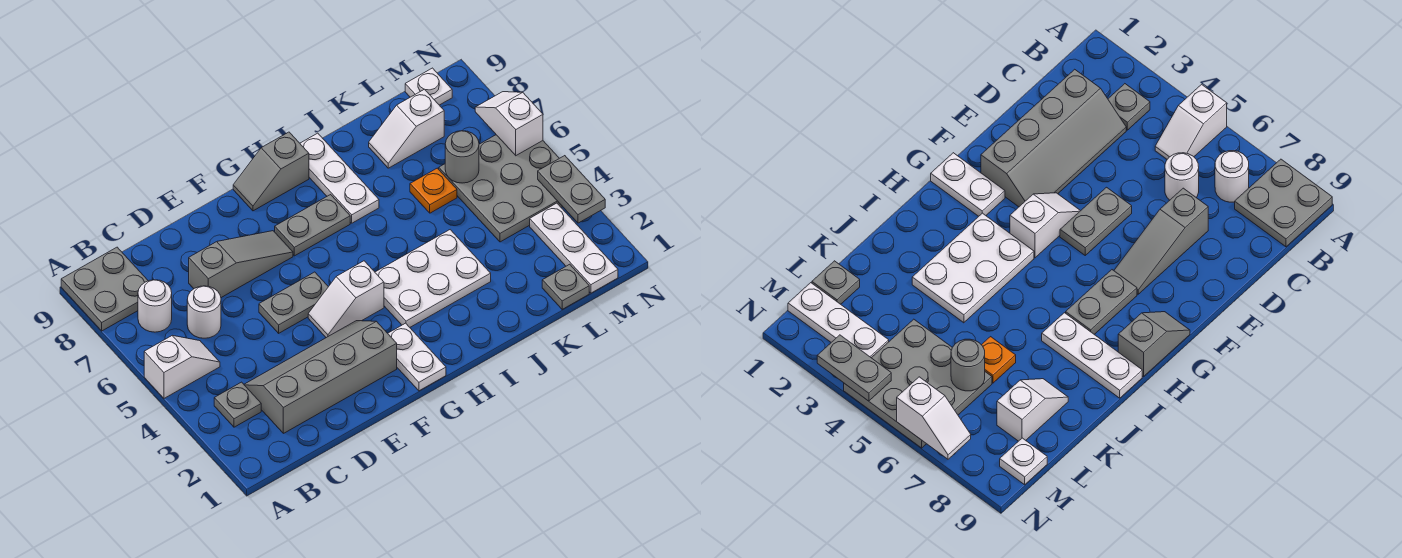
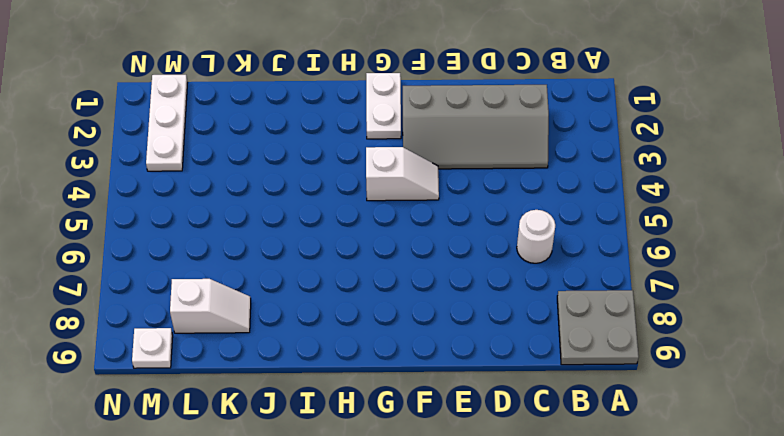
none -> white 1x2 slope [144,336,220,398]
none -> grey 1x1 plate [214,382,261,427]
none -> white 1x1 round brick [138,280,172,332]

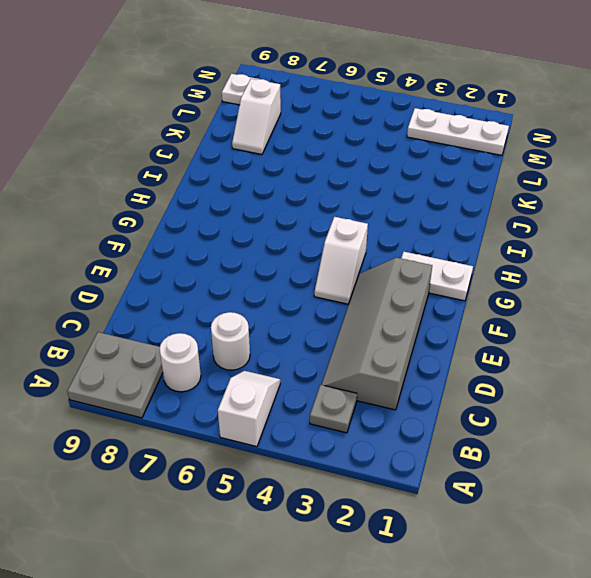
none -> grey 1x3 slope [189,231,293,298]
none -> grey 1x2 plate [259,272,328,333]
none -> grey 1x2 plate [275,195,350,256]

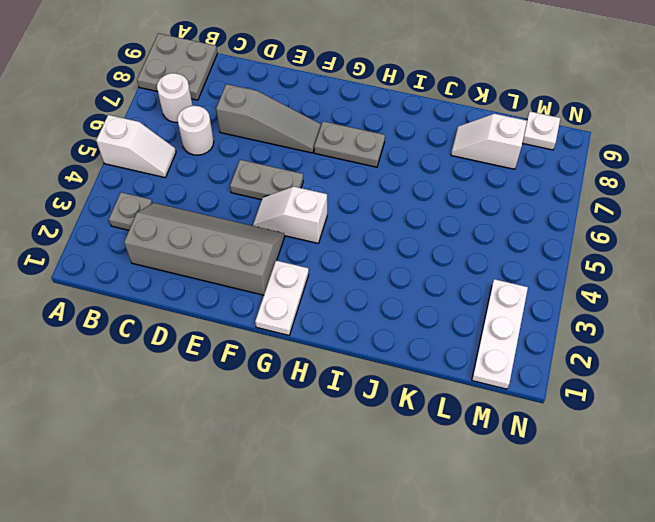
none -> grey 1x2 slope [233,132,309,211]
none -> white 2x3 plate [375,230,491,327]
none -> white 1x3 plate [300,133,379,223]

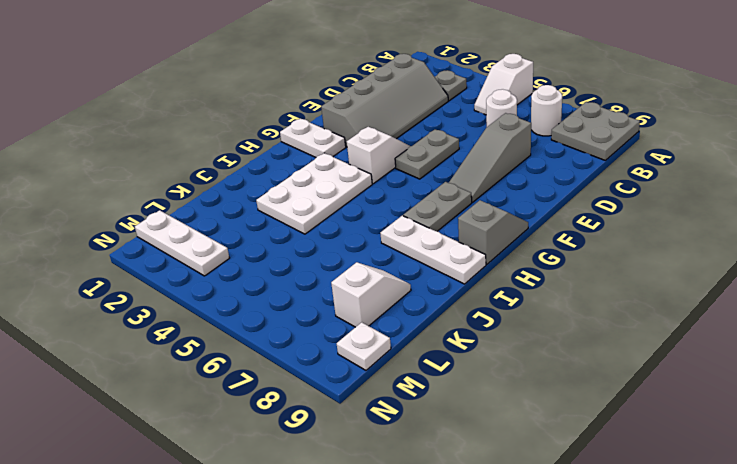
none -> orange 1x1 plate [410,168,457,213]
none -> grey 1x1 plate [542,264,589,309]
none -> grey 3x3 plate [439,135,562,242]

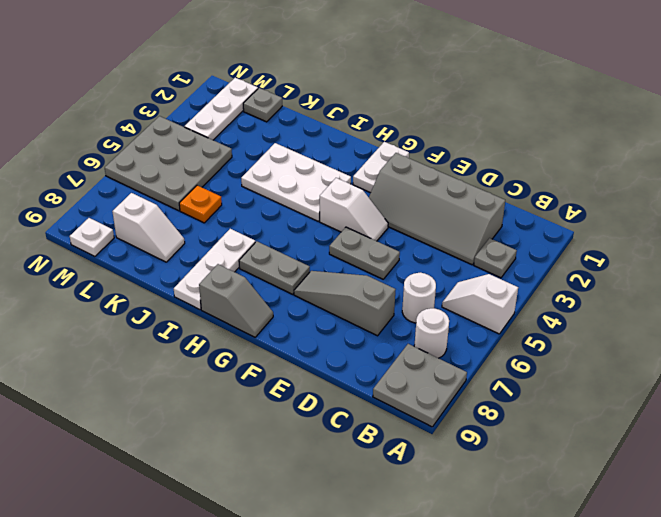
none -> grey 1x1 round brick [445,131,479,183]
none -> grey 1x2 plate [538,156,605,223]
none -> white 1x2 slope [475,92,543,155]

